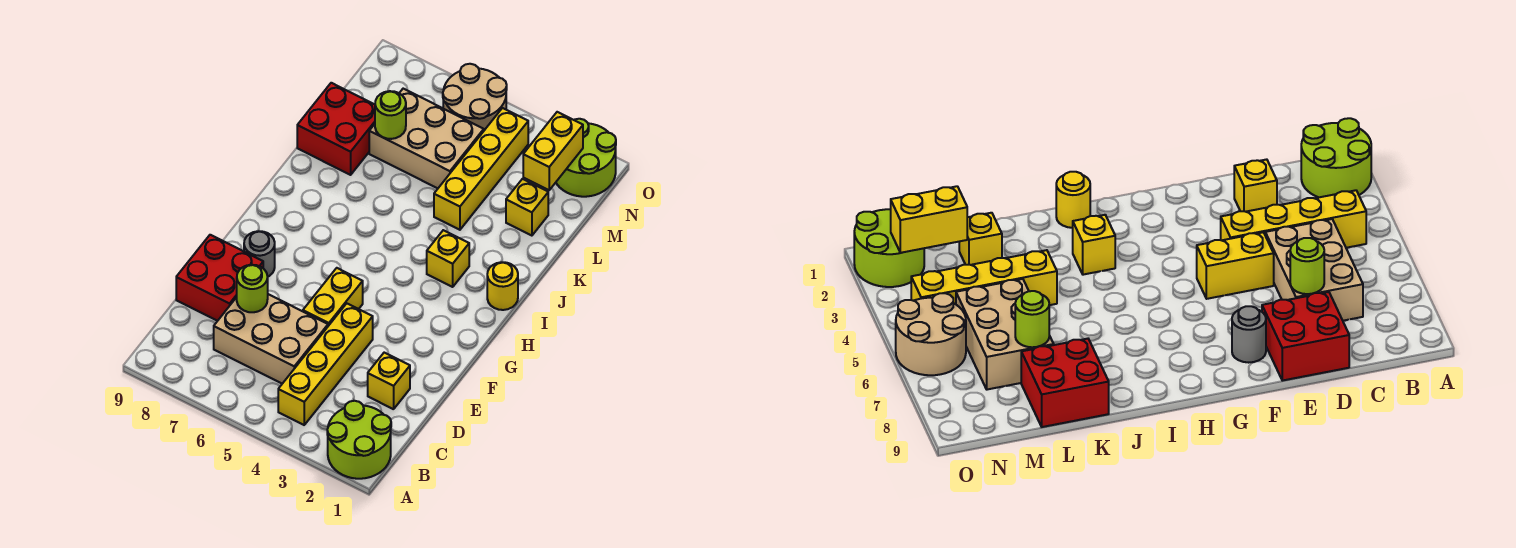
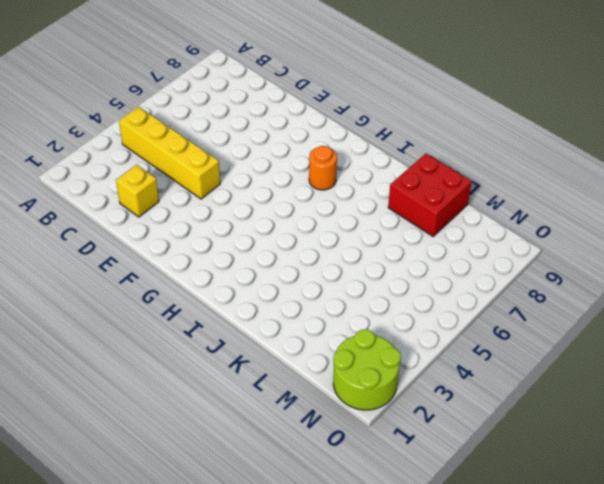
orange 1x1 round brick [309,146,337,190] -> none
none -> lime 2x2 round brick [327,401,391,479]
none -> tan 2x3 brick [214,294,328,384]
none -> red 2x2 brick [176,235,263,321]

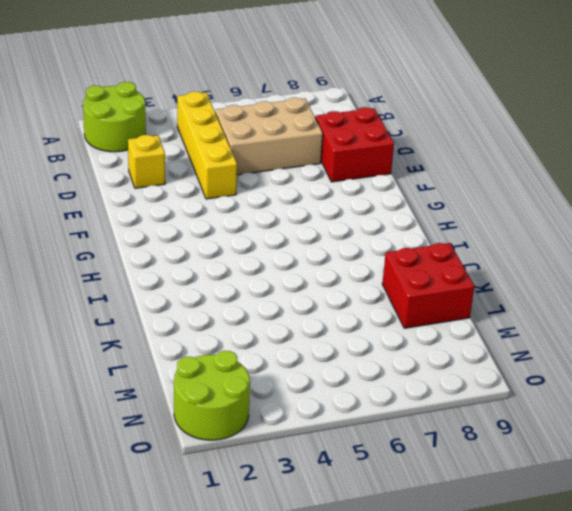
none -> yellow 1x2 brick [303,268,363,326]
none -> grey 1x1 round brick [244,231,275,277]
none -> yellow 1x1 round brick [487,262,518,310]

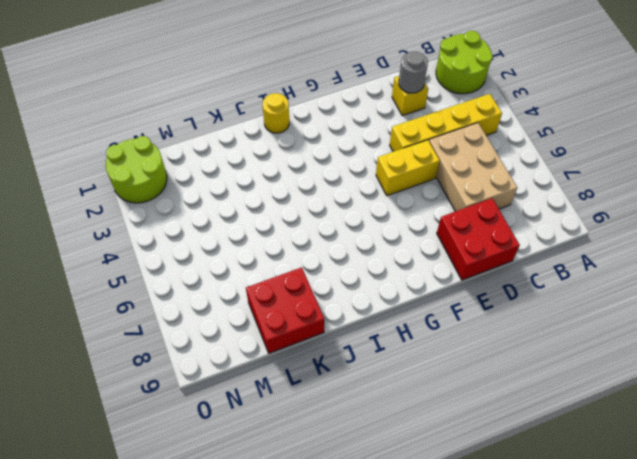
grey 1x1 round brick [399,52,428,93] -> grey 1x1 round brick moved to [244,231,275,277]
none -> yellow 1x1 brick [427,230,469,287]
none -> yellow 1x4 brick [434,108,528,230]
none -> yellow 1x1 brick [506,179,548,236]

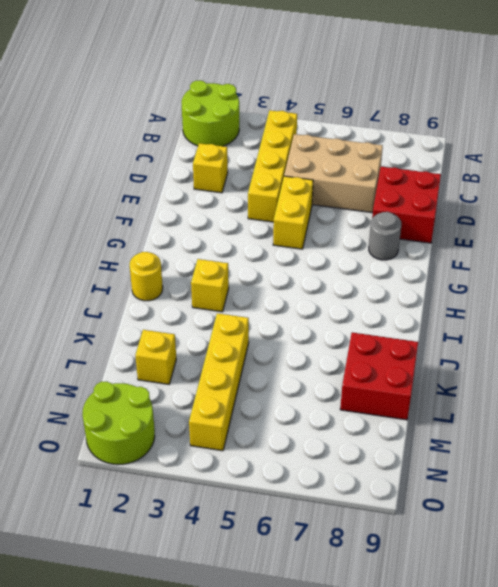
none -> tan 2x3 brick [369,89,484,188]
none -> tan 2x2 round brick [443,64,507,130]
none -> lime 1x1 round brick [237,265,268,312]

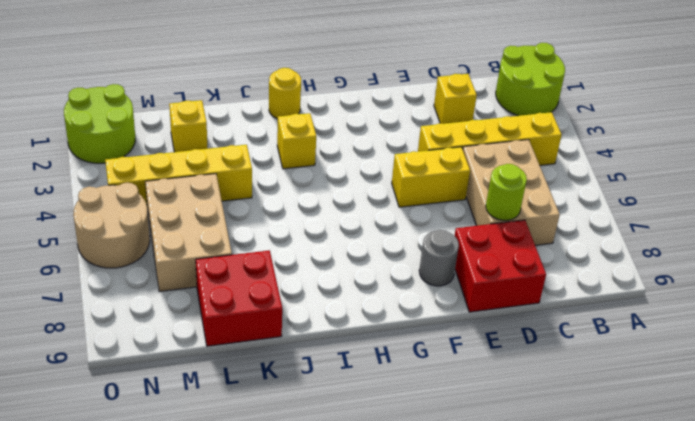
none -> lime 1x1 round brick [375,91,406,139]
none -> yellow 1x2 brick [523,112,583,190]

